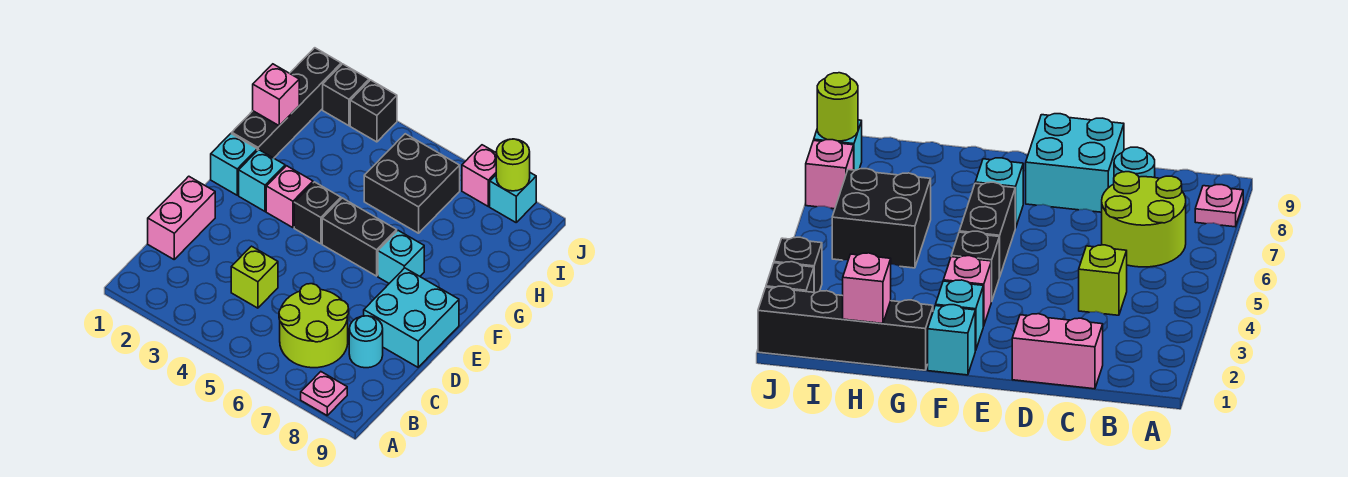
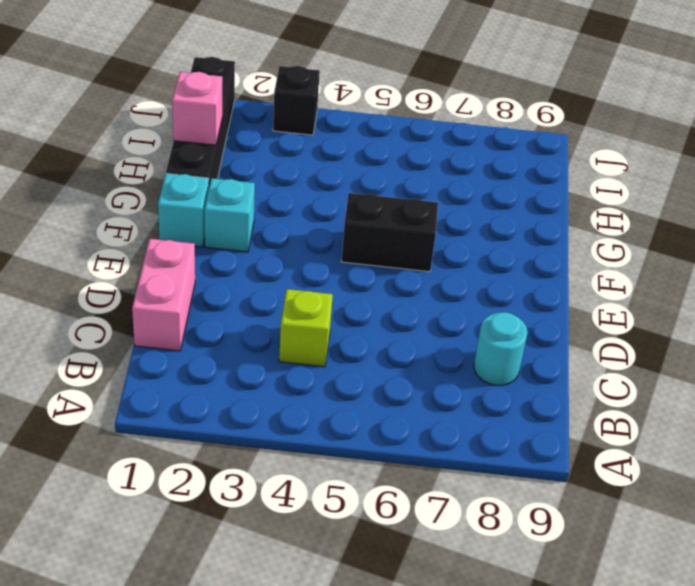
none -> pink 1x1 plate [301,372,347,415]
none -> lime 2x2 round brick [279,284,349,368]
none -> cyan 2x2 brick [364,268,459,367]

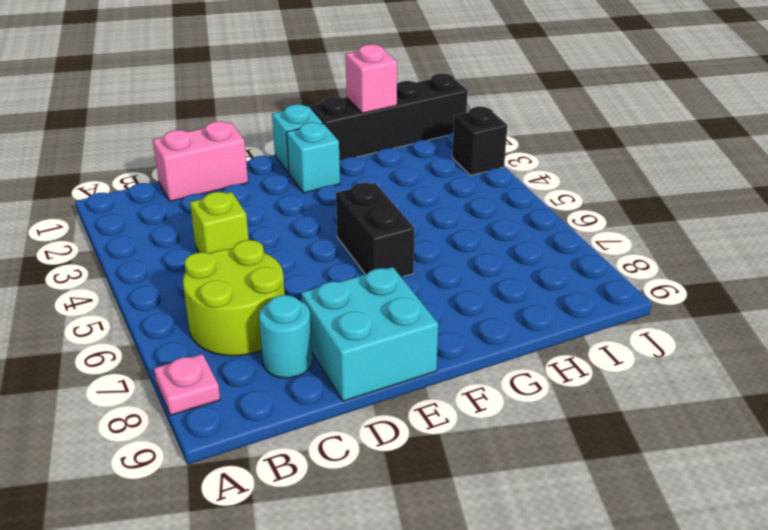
none -> pink 1x1 brick [266,166,313,228]
none -> black 1x1 brick [294,182,341,244]
none -> cyan 1x1 brick [378,231,424,283]

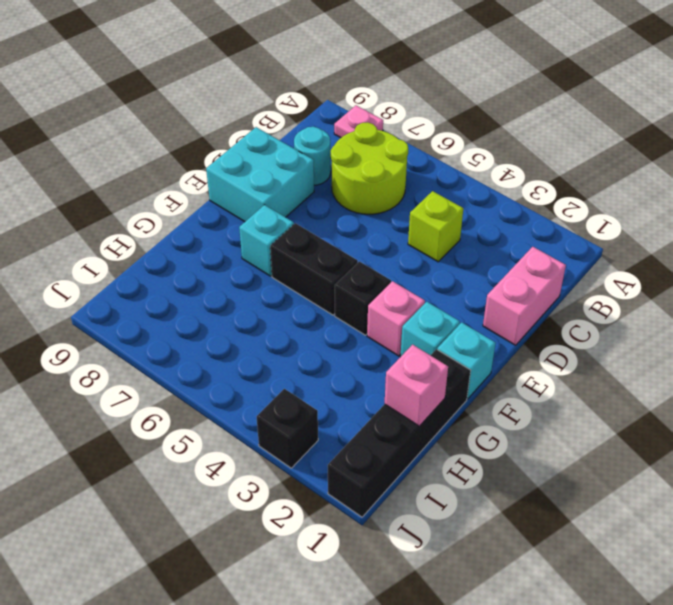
none -> black 2x2 brick [364,134,460,233]
none -> black 1x1 brick [323,64,369,126]
none -> pink 1x1 brick [462,145,496,206]

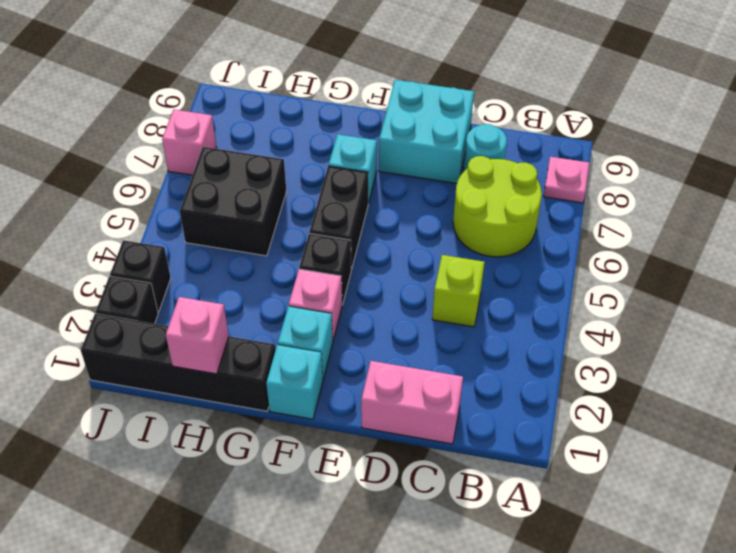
none -> cyan 1x1 brick [490,173,536,222]
none -> lime 1x1 round brick [496,139,530,191]

